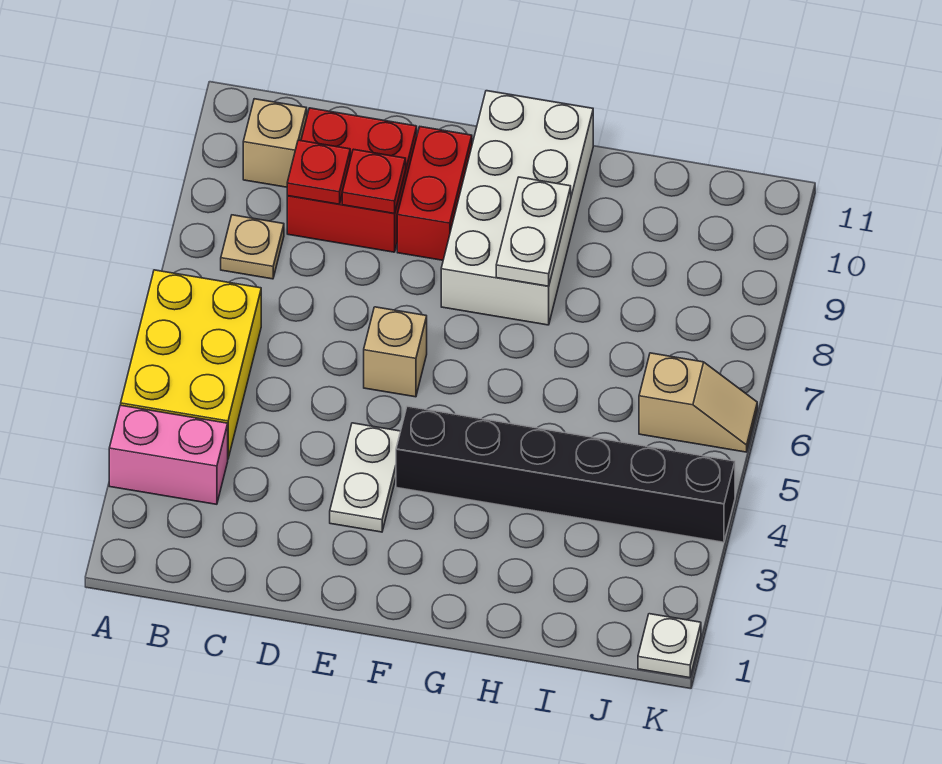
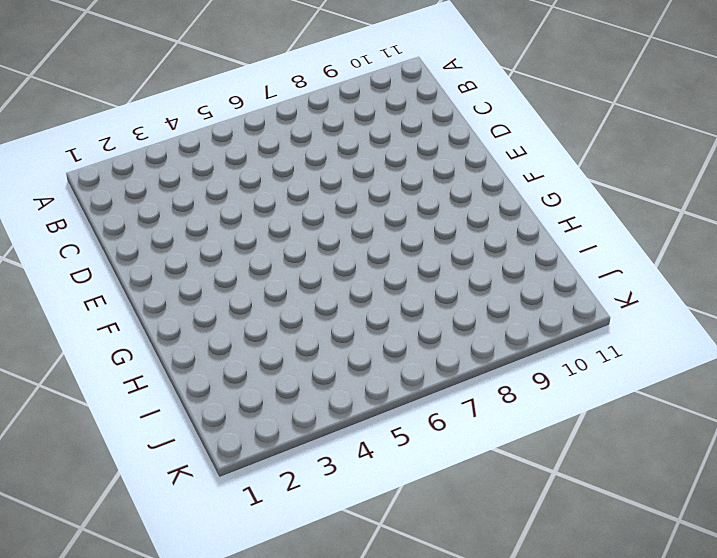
none -> pink 1x2 brick [109,405,228,504]
none -> yellow 2x3 brick [121,270,261,458]
none -> tan 1x1 plate [221,215,284,279]

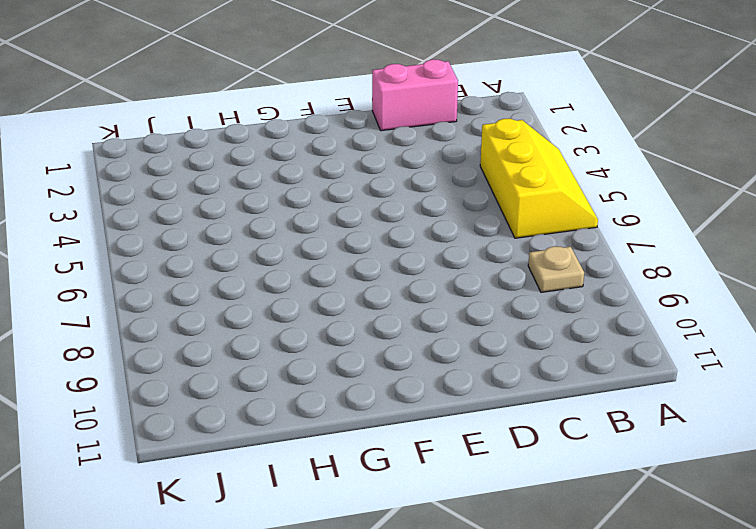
yellow 2x3 slope [480,119,598,238] -> yellow 2x3 brick [121,270,261,458]
pink 1x2 brick [372,59,458,131] -> pink 1x2 brick moved to [109,405,228,504]
none -> tan 1x1 brick [243,99,307,187]
none -> red 2x2 brick [287,108,417,252]
none -> white 1x2 plate [330,423,401,532]

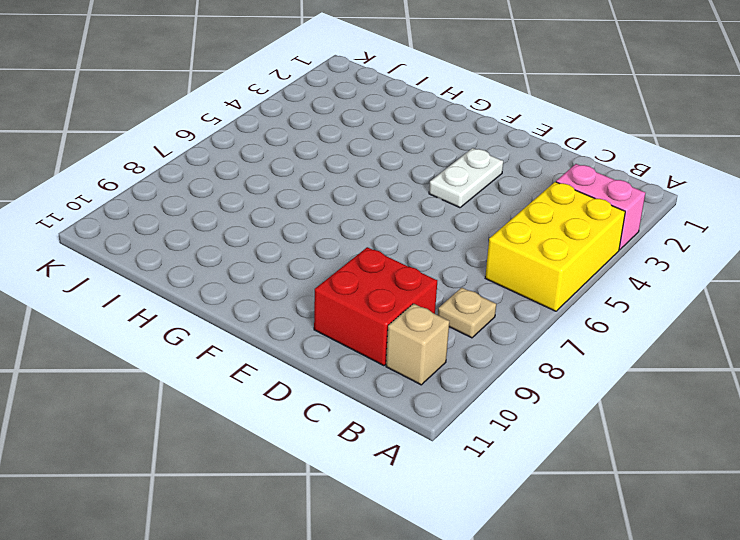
none -> tan 1x1 brick [364,307,427,397]
none -> red 1x2 brick [397,127,472,260]
none -> black 1x6 brick [396,406,735,542]

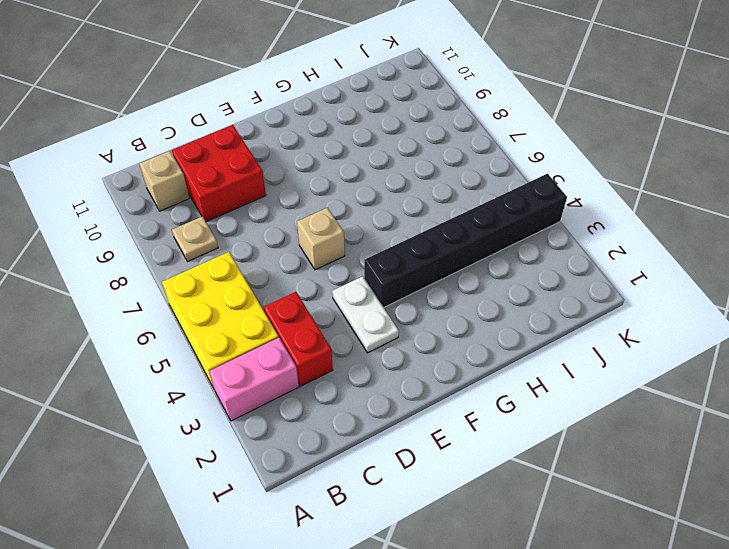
red 1x2 brick [264,292,333,386] -> red 1x2 brick moved to [397,127,472,260]
none -> white 2x4 brick [441,91,593,325]
none -> tan 1x2 slope [639,353,757,452]
none -> white 1x1 plate [638,614,701,678]

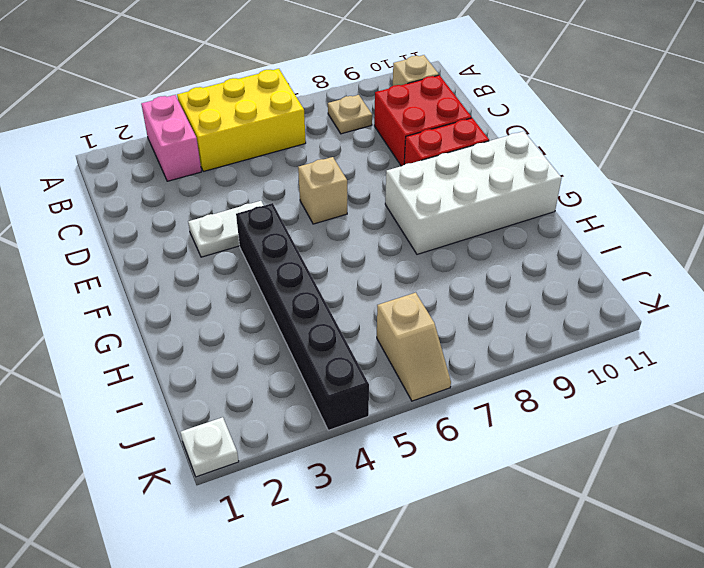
none -> red 1x1 plate [287,140,350,204]
none -> red 1x1 plate [342,149,406,214]
none -> white 1x2 plate [496,177,571,286]

